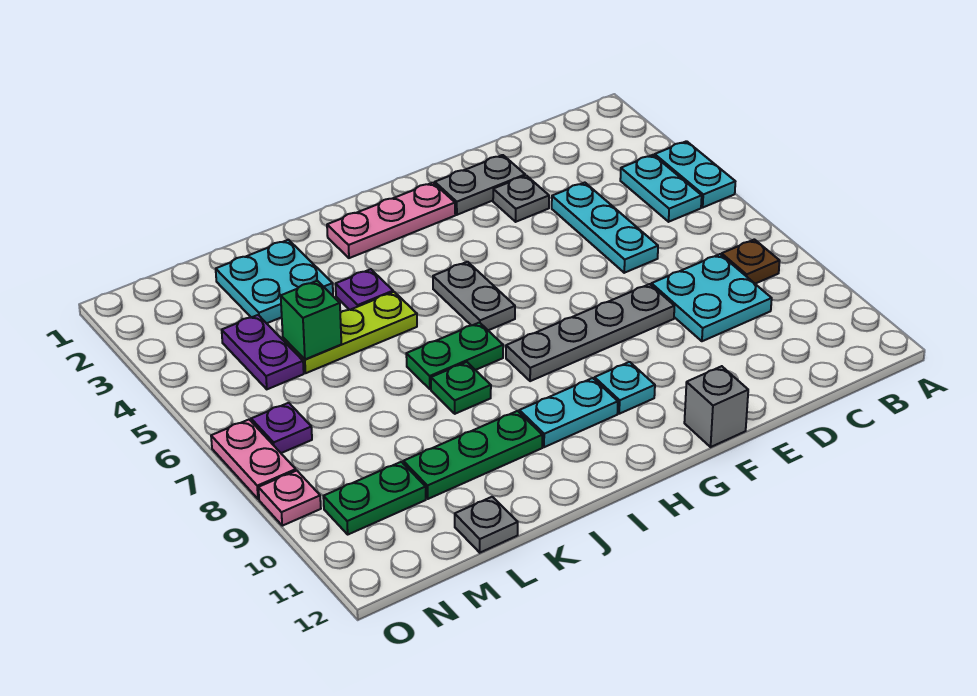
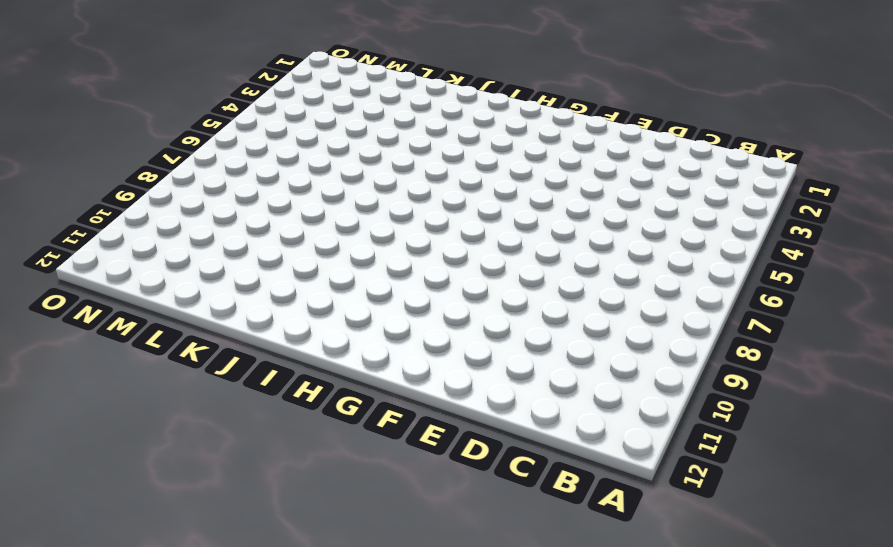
none -> cyan 1x2 plate [655,141,735,207]
none -> cyan 1x2 plate [620,155,702,222]
none -> brown 1x1 plate [722,239,780,284]

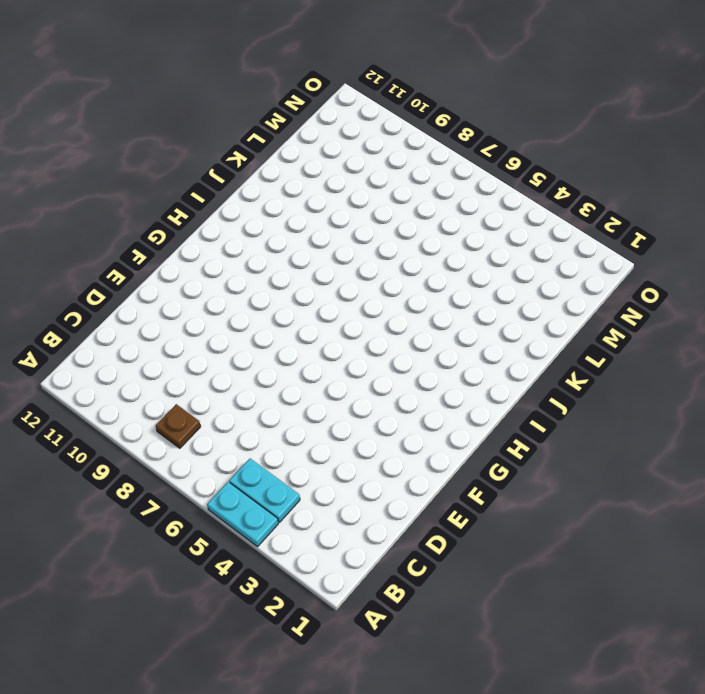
none -> cyan 2x2 plate [651,254,772,341]
none -> cyan 1x3 plate [552,183,658,273]
none -> grey 1x2 plate [435,155,525,215]

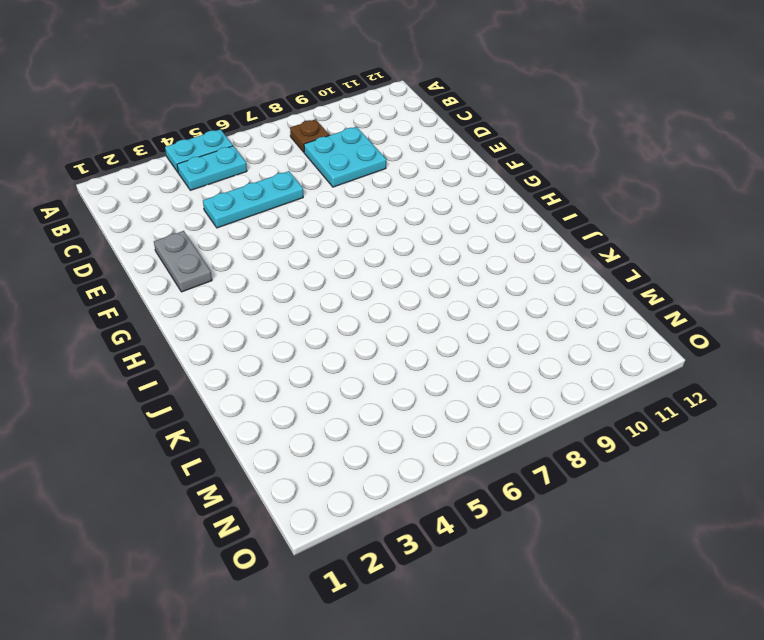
none -> grey 1x1 plate [493,176,549,222]
none -> grey 1x4 plate [506,284,674,381]
none -> grey 1x1 brick [684,366,748,447]

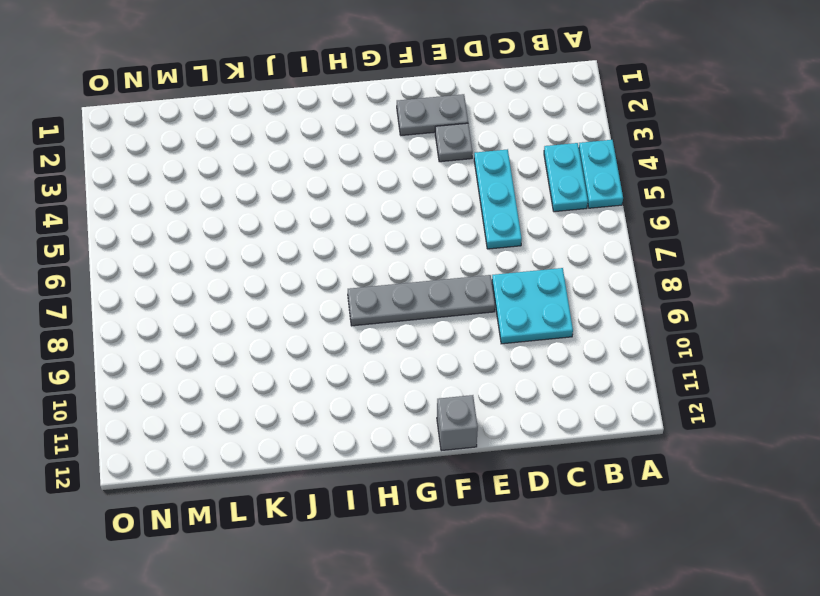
none -> brown 1x1 plate [722,239,780,284]
none -> pink 1x3 plate [327,183,455,258]
none -> cyan 1x1 plate [595,362,655,414]

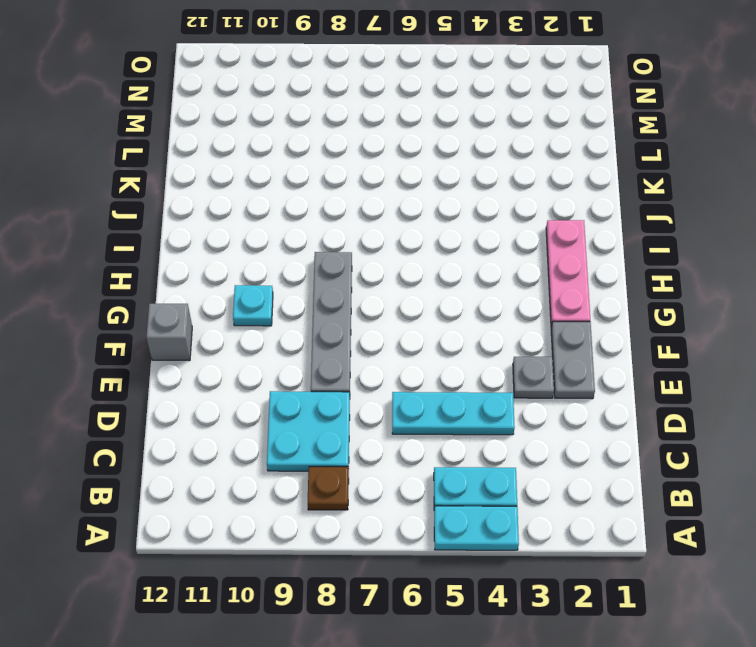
none -> grey 1x2 plate [433,262,515,330]
none -> cyan 1x2 plate [519,378,618,447]
none -> green 1x2 plate [406,323,503,389]

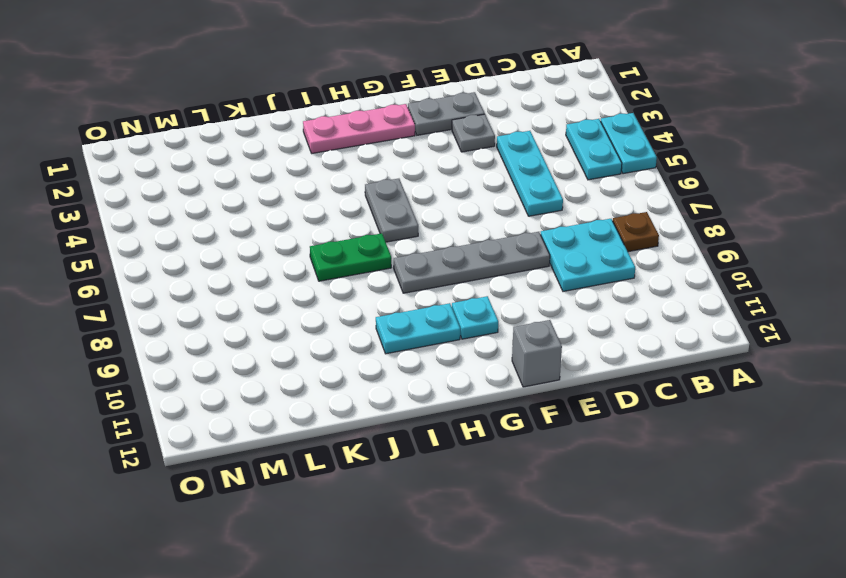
none -> purple 1x1 plate [336,269,393,310]
none -> lime 1x3 plate [283,292,417,373]
none -> green 1x1 plate [431,362,491,414]

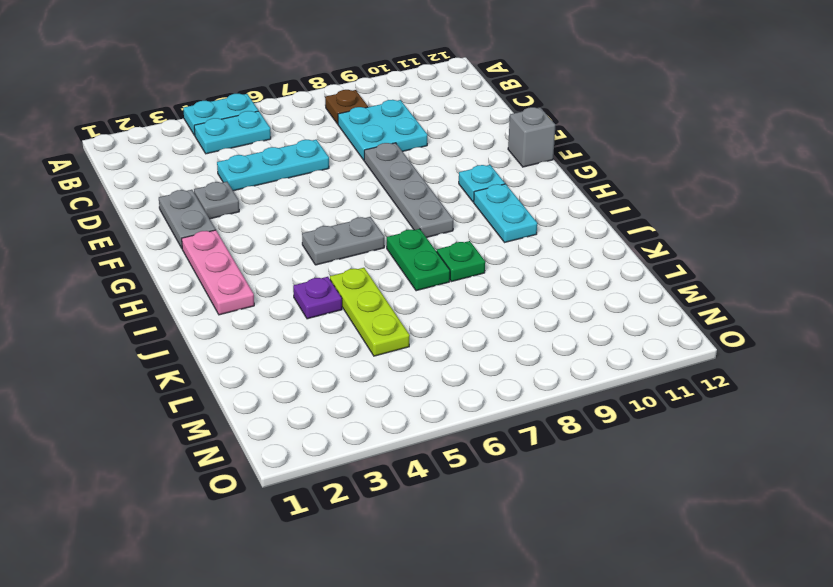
none -> green 1x3 plate [403,411,542,499]
none -> cyan 2x2 plate [216,240,333,323]
none -> grey 1x1 plate [455,497,518,553]

